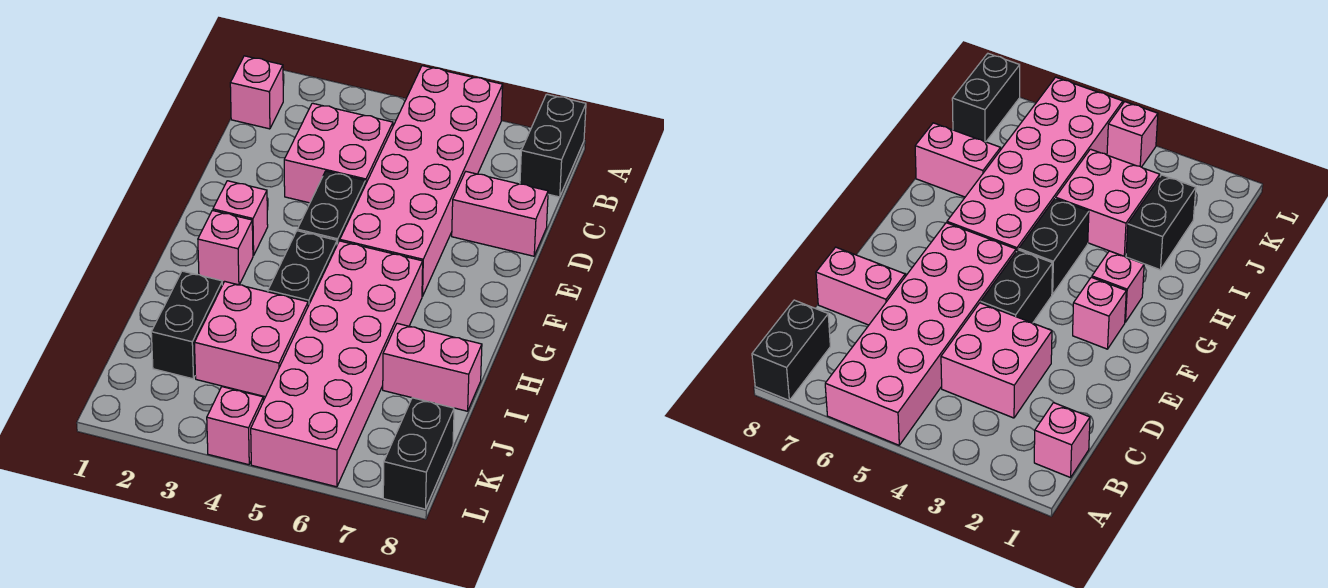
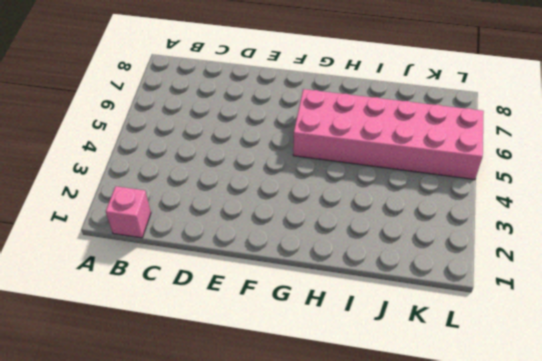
none -> pink 2x6 brick [340,66,503,296]
none -> black 1x2 brick [520,94,586,197]
none -> pink 2x2 brick [284,103,393,203]

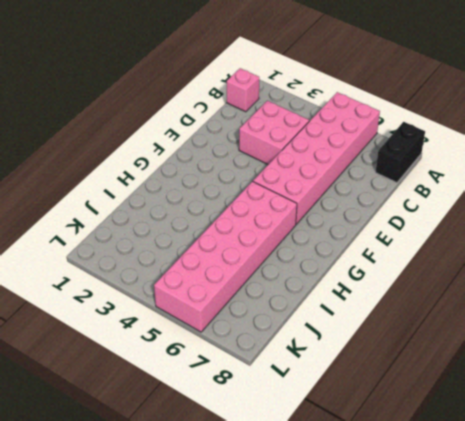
none -> pink 1x2 brick [452,172,548,256]
none -> black 1x2 brick [297,171,365,244]
none -> pink 1x1 brick [213,181,268,256]

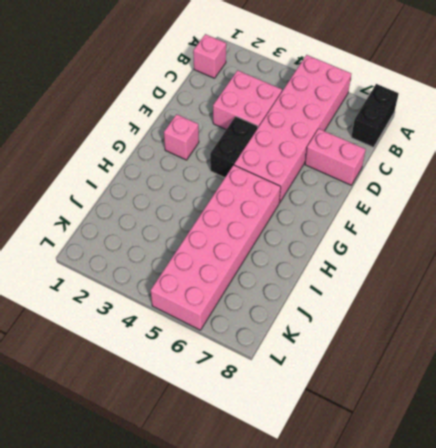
none -> pink 1x1 brick [198,210,253,285]
none -> black 1x2 brick [268,231,337,306]
none -> black 1x2 brick [151,271,222,379]

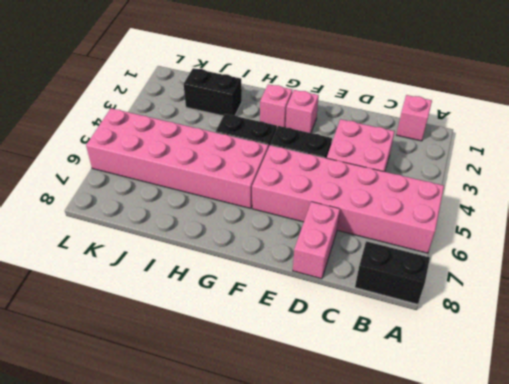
none -> pink 2x2 brick [194,282,308,397]
none -> pink 1x2 brick [383,323,482,411]
none -> black 1x2 brick [383,398,454,509]

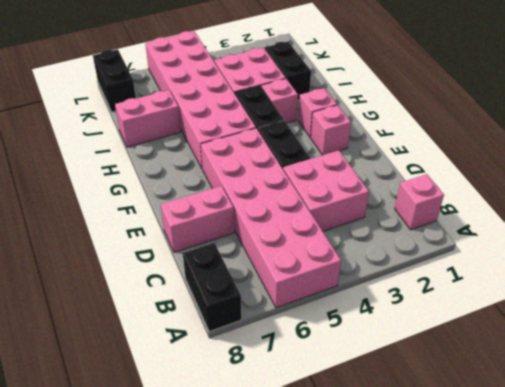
pink 1x1 brick [262,79,298,123] -> pink 1x1 brick moved to [207,387,263,465]

